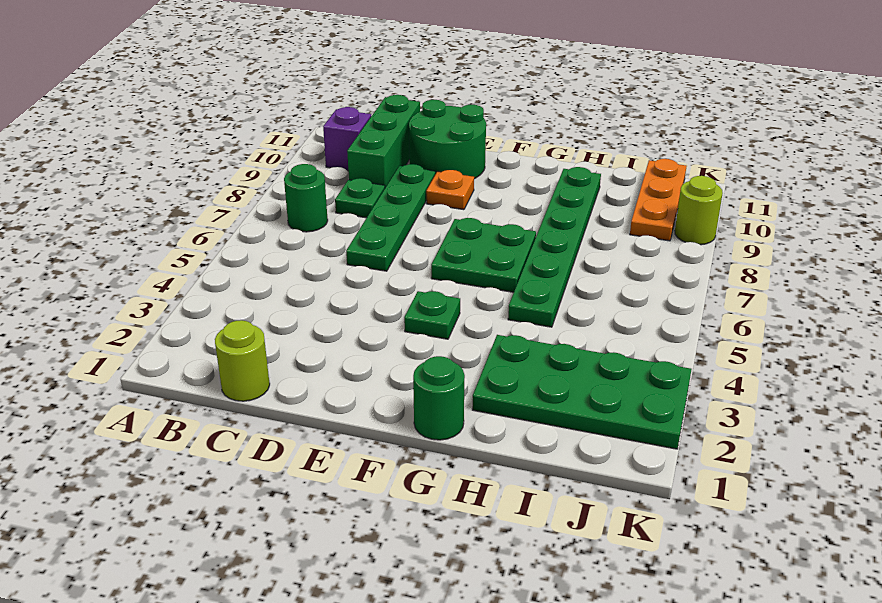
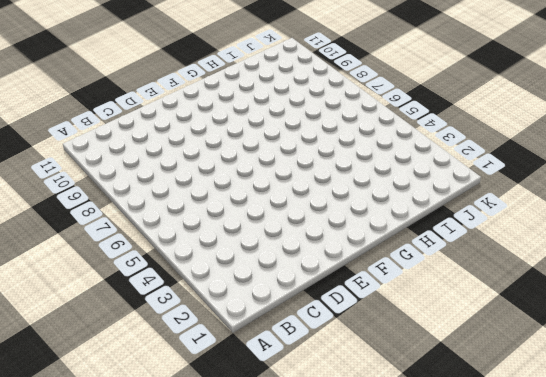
none -> green 1x1 round brick [284,164,328,232]
none -> purple 1x1 brick [323,107,371,170]
none -> lime 1x1 round brick [215,320,270,401]

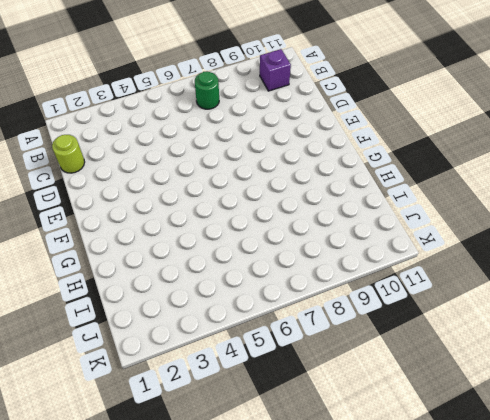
none -> green 1x1 plate [335,178,385,218]
none -> green 1x3 brick [347,95,420,188]
none -> green 1x4 plate [346,164,435,271]

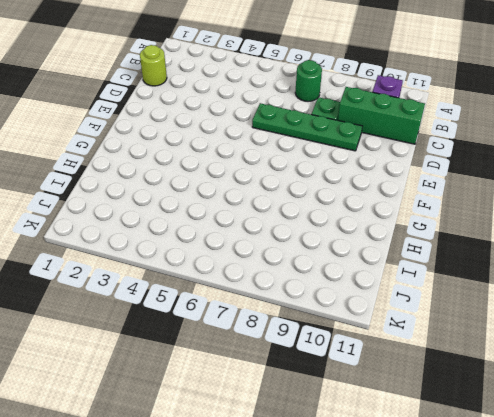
none -> green 2x2 round brick [409,100,486,179]
none -> orange 1x1 plate [426,170,474,210]
none -> green 1x1 plate [404,291,460,339]

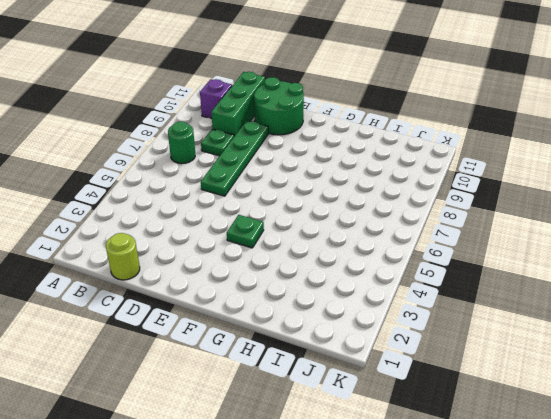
none -> orange 1x1 plate [426,170,474,210]
none -> green 2x2 plate [431,218,536,292]
none -> green 1x1 round brick [413,356,465,440]

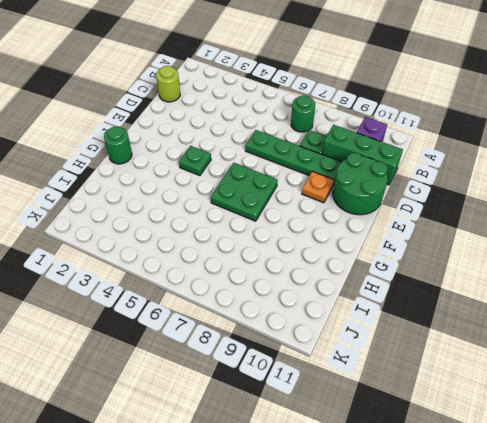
none -> green 2x4 plate [472,335,691,449]
none -> green 1x6 plate [508,167,601,327]
none -> orange 1x3 plate [630,159,686,241]

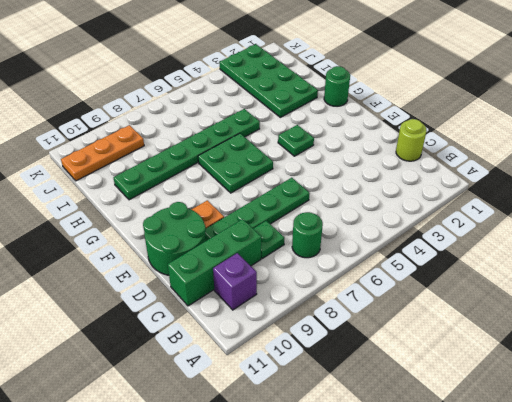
none -> lime 1x1 round brick [675,176,723,245]

